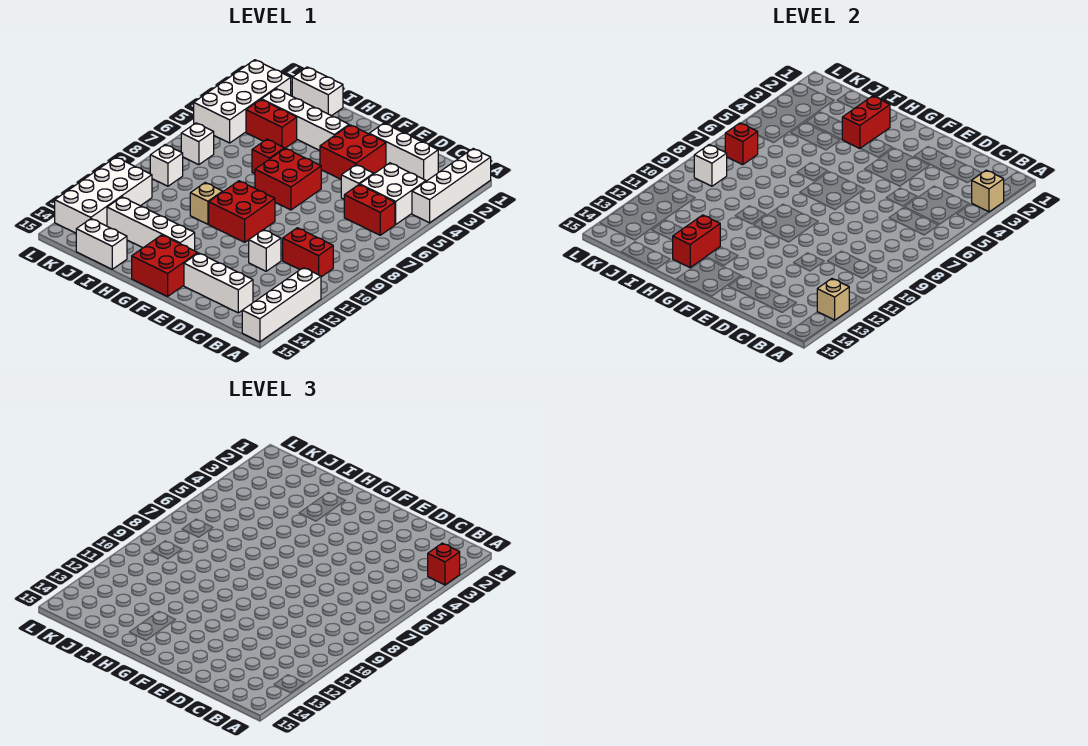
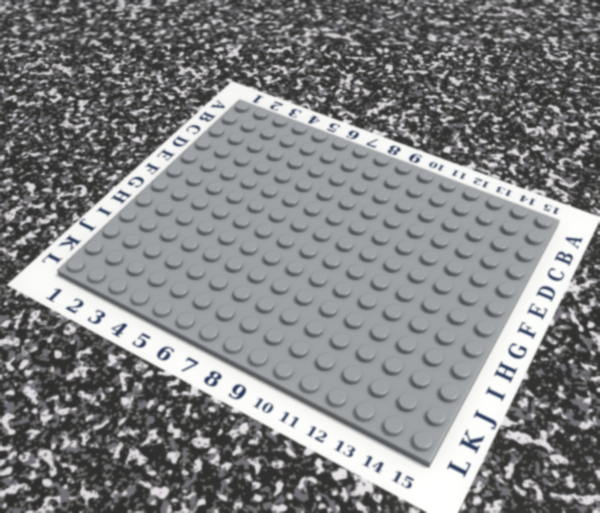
none -> white 1x4 brick [412,149,491,223]
none -> white 1x4 brick [242,268,321,342]
none -> white 2x2 brick [360,163,426,224]
none -> red 1x2 brick [344,184,395,235]

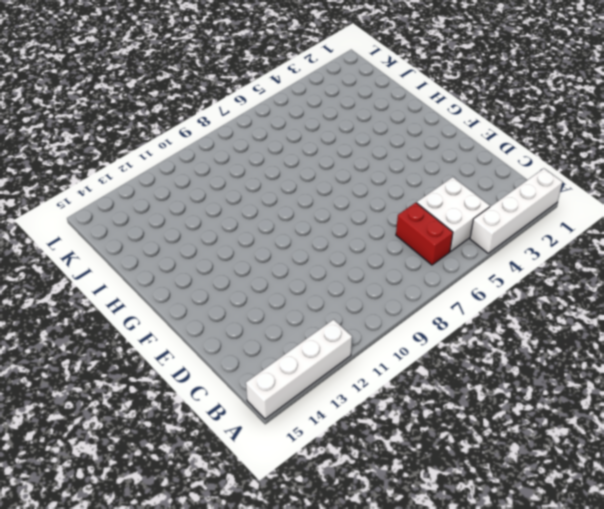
none -> red 1x2 brick [283,228,333,277]
none -> white 1x3 brick [369,123,438,181]
none -> white 1x3 brick [184,253,253,313]
none -> white 1x1 brick [341,165,374,199]

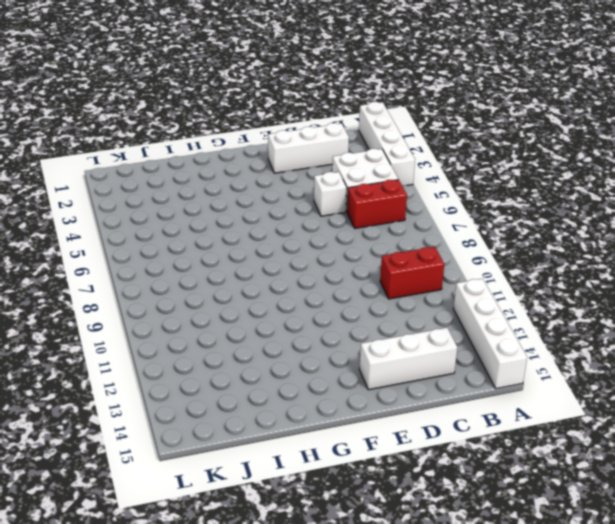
none -> white 1x1 brick [249,230,281,271]
none -> red 2x2 brick [320,125,386,179]
none -> red 2x2 brick [255,148,321,210]
none -> red 2x2 brick [209,181,275,242]

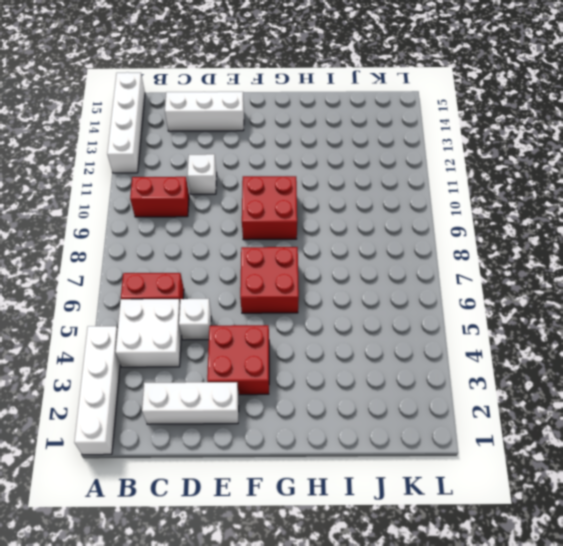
none -> red 2x2 brick [132,235,198,296]
none -> white 1x4 brick [262,89,349,150]
none -> white 1x4 brick [107,197,195,251]
none -> red 1x1 brick [252,139,284,174]

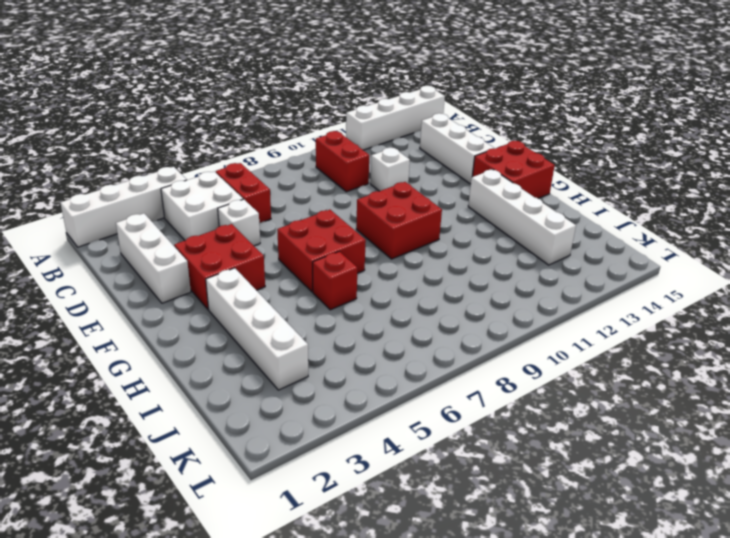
none -> tan 1x1 brick [190,183,223,224]
none -> white 1x2 brick [292,67,343,116]
none -> red 1x2 brick [246,100,297,149]
none -> white 1x2 brick [76,219,127,269]

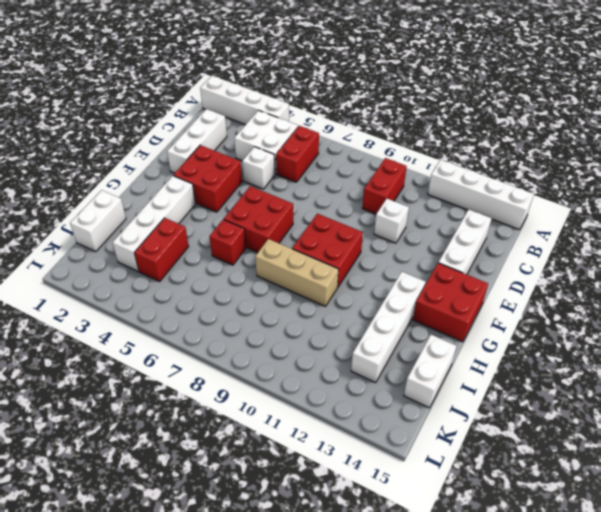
tan 1x3 brick [255,239,339,306] -> tan 1x1 brick [190,183,223,224]
none -> white 2x4 brick [194,60,291,143]
none -> white 1x1 brick [181,123,214,165]
none -> white 1x1 brick [150,145,183,186]
none -> white 2x4 brick [55,157,152,233]

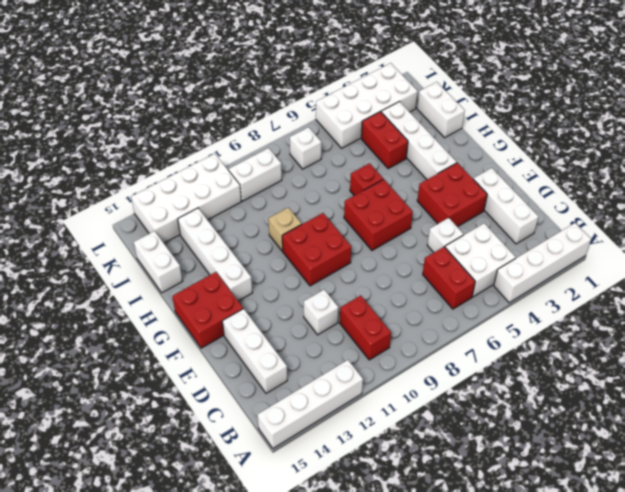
white 1x2 brick [229,148,282,201] -> white 1x1 brick [150,145,183,186]
none -> tan 1x1 brick [972,170,1004,212]
none -> tan 1x1 brick [817,279,849,320]
none -> red 1x2 brick [842,96,890,149]
none -> red 1x2 brick [673,215,720,267]

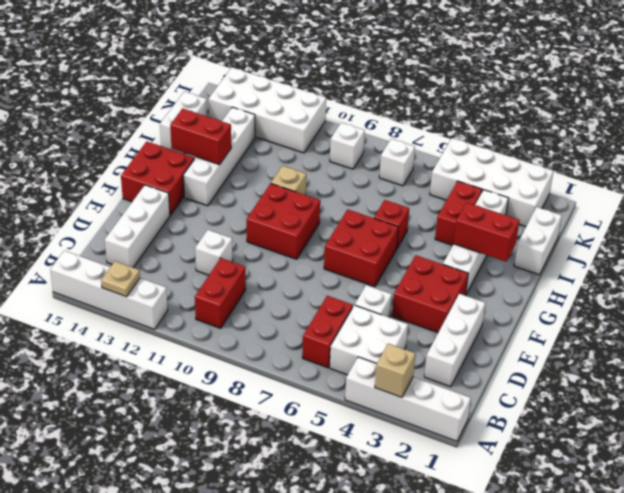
tan 1x1 plate [101,261,140,297] -> tan 1x1 brick [817,279,849,320]
none -> red 1x1 brick [725,123,758,165]
none -> white 1x1 brick [694,145,727,186]
none -> red 1x1 brick [428,543,460,585]

